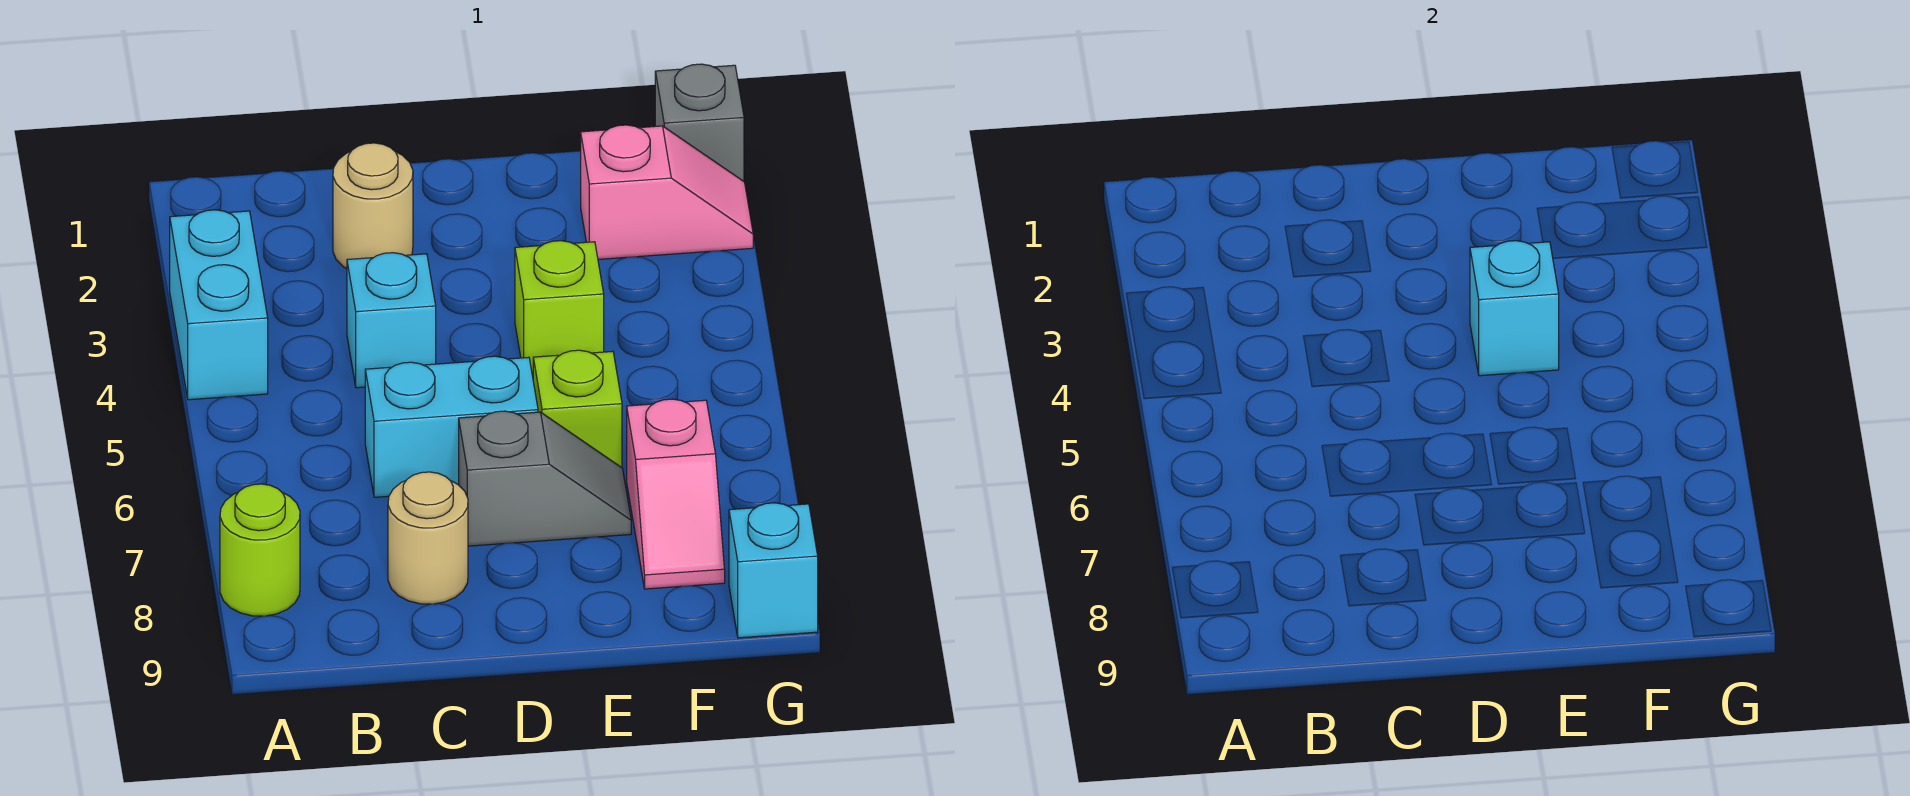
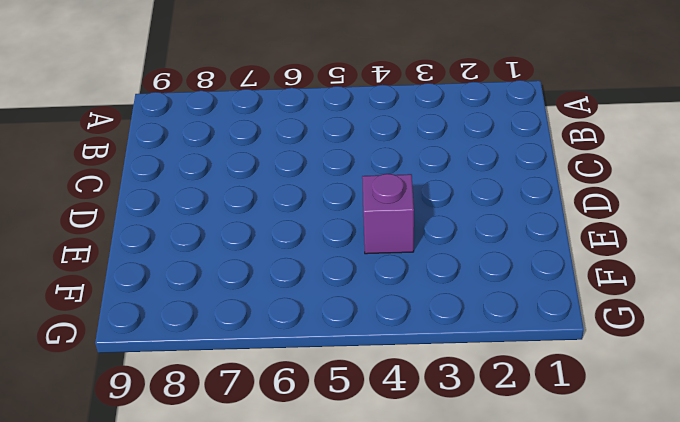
purple 1x1 brick [362,174,414,254] -> lime 1x1 brick [515,241,604,375]
none -> cyan 1x2 brick [170,210,268,400]
none -> lime 1x1 round brick [220,484,300,616]
none -> tan 1x1 round brick [333,143,413,269]

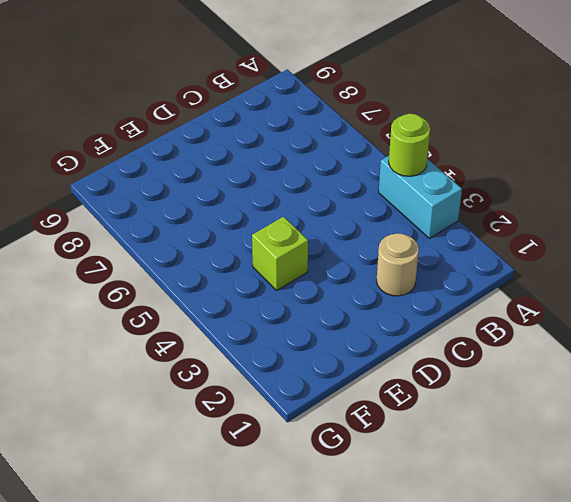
lime 1x1 round brick [389,114,430,176] -> lime 1x1 round brick moved to [220,484,300,616]
none -> cyan 1x1 brick [347,253,436,388]
none -> cyan 1x2 brick [365,356,538,497]
none -> tan 1x1 round brick [388,472,468,604]

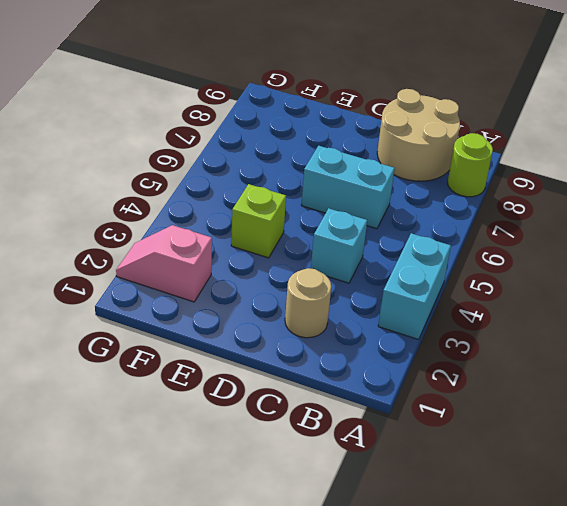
tan 2x2 round brick [377,89,460,181] -> tan 1x1 round brick [388,472,468,604]
none -> grey 1x2 slope [459,411,631,546]
none -> lime 1x1 brick [533,350,622,468]
none -> pink 1x2 slope [627,399,725,589]

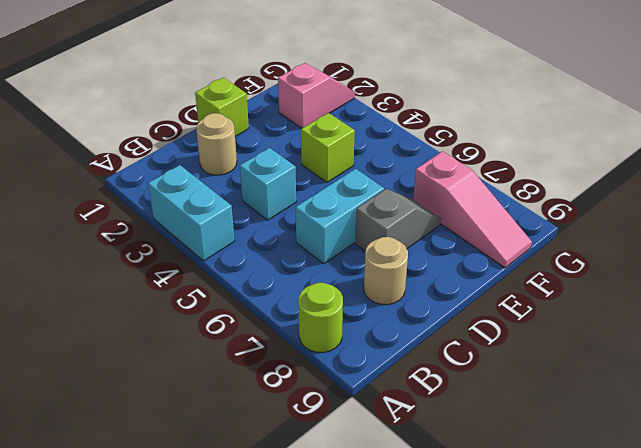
lime 1x1 brick [195,77,249,136] -> lime 1x1 brick moved to [533,350,622,468]
pink 1x3 slope [413,151,532,268] -> pink 1x2 slope [627,399,725,589]
none -> grey 1x1 brick [655,64,744,181]
none -> cyan 1x1 brick [729,503,818,638]
none -> cyan 1x1 brick [1470,241,1559,376]

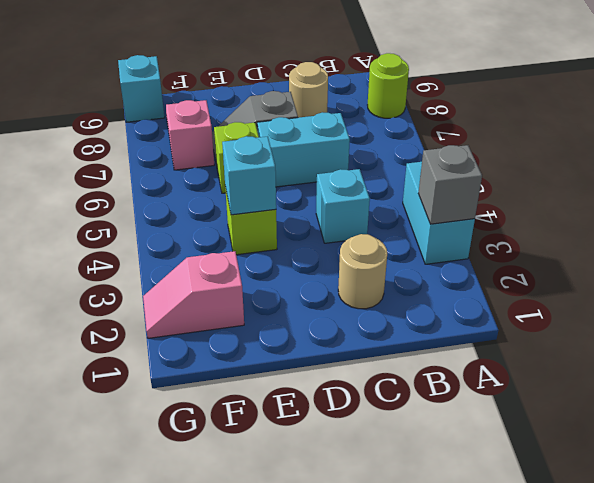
grey 1x1 brick [418,145,482,224] -> grey 1x1 brick moved to [655,64,744,181]

